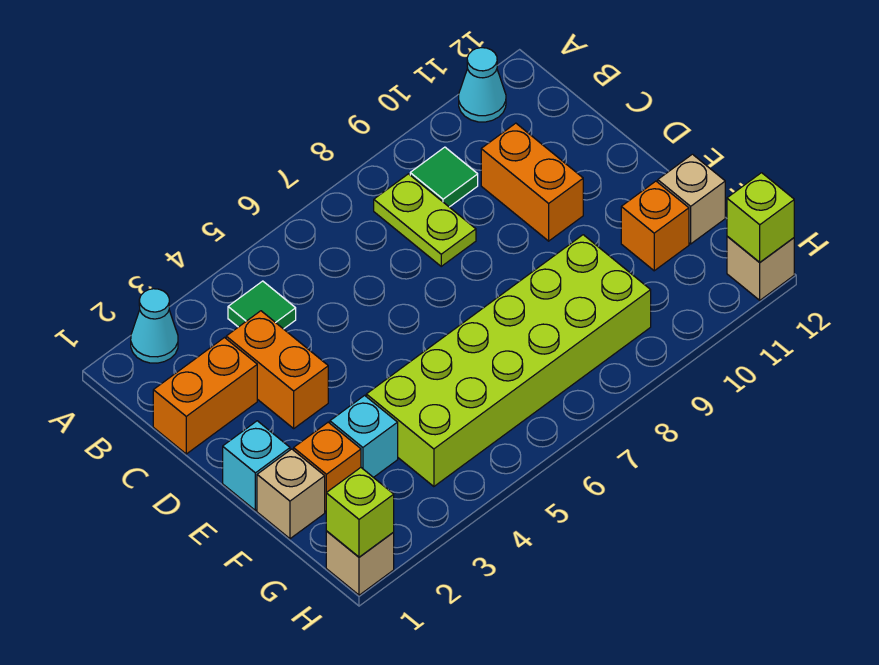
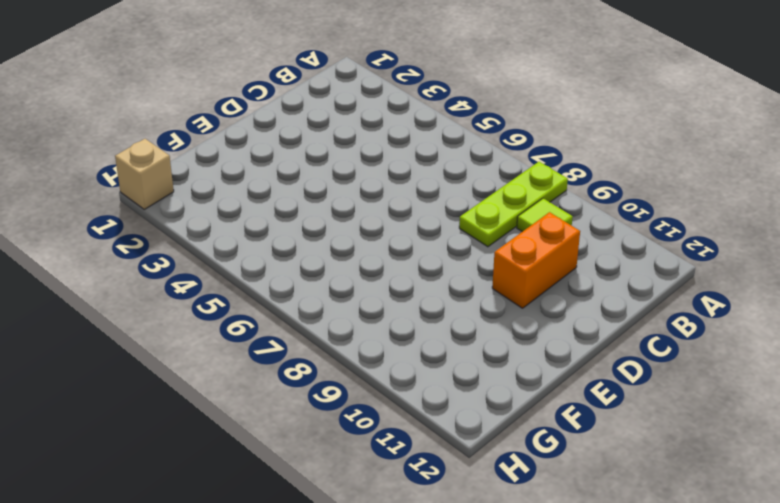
lime 1x3 plate [459,162,568,247] -> lime 1x2 plate [374,174,476,266]
lime 1x1 tile [517,198,573,232] -> green 1x1 tile [410,147,478,207]
none -> cyan 1x1 cone [131,289,178,363]
none -> cyan 1x1 cone [459,48,506,122]
none -> green 1x1 tile [228,281,296,329]

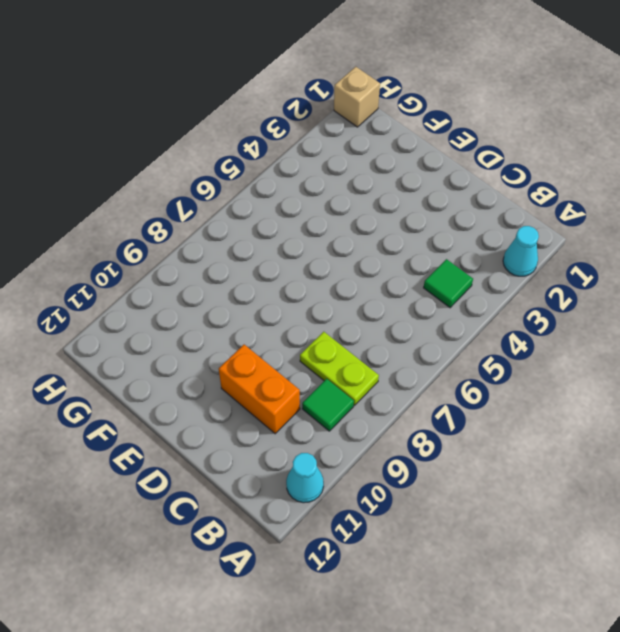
none -> orange 1x2 brick [153,338,257,454]
none -> orange 1x2 brick [226,311,328,428]
none -> cyan 1x1 brick [223,421,290,510]

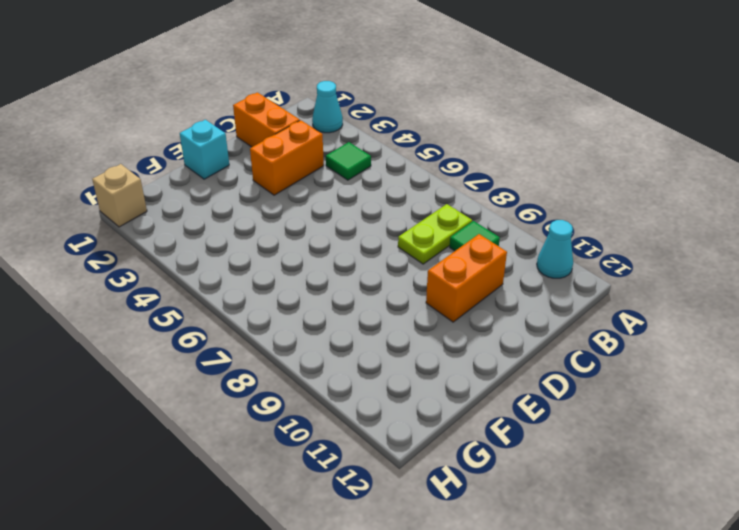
none -> tan 1x1 brick [257,449,325,539]
none -> orange 1x1 brick [294,422,361,511]
none -> cyan 1x1 brick [330,395,398,478]

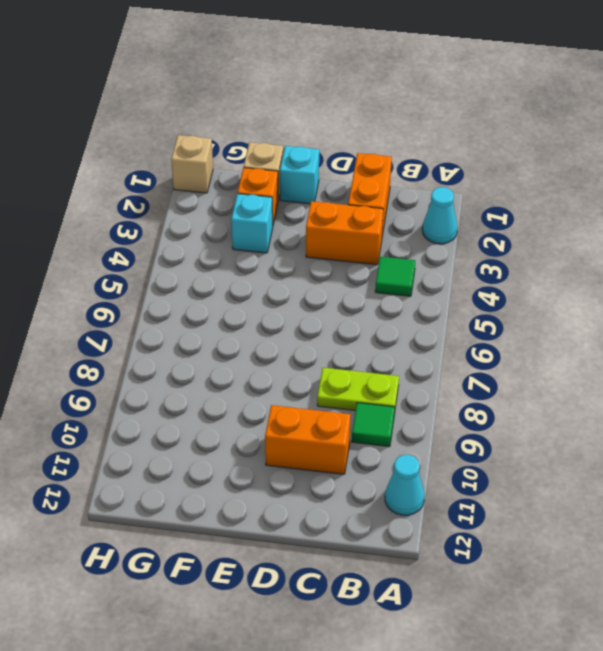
none -> lime 2x6 brick [366,235,651,487]
none -> orange 1x1 brick [621,181,689,271]
none -> tan 1x1 brick [658,154,725,244]

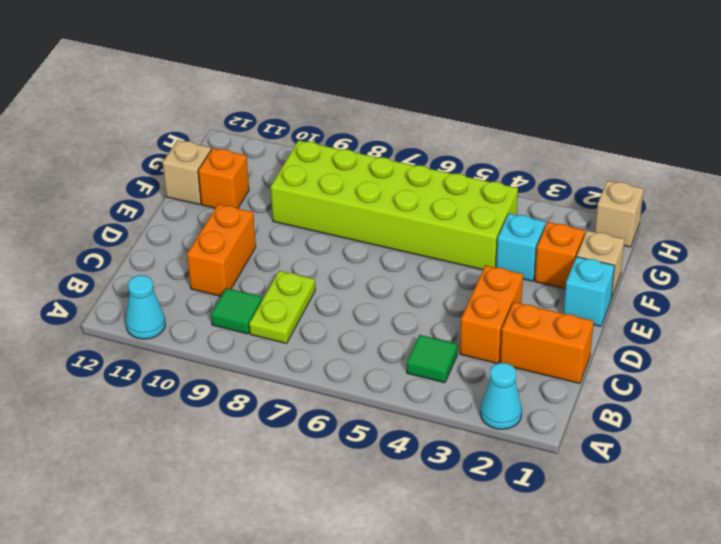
none -> tan 1x1 brick [727,236,794,300]
none -> lime 1x1 brick [326,468,394,557]
none -> lime 1x1 brick [727,173,794,262]

